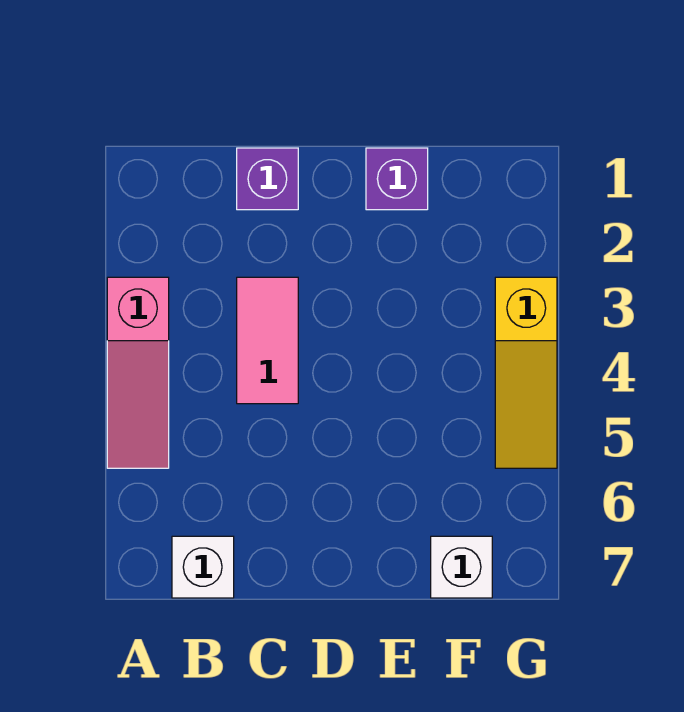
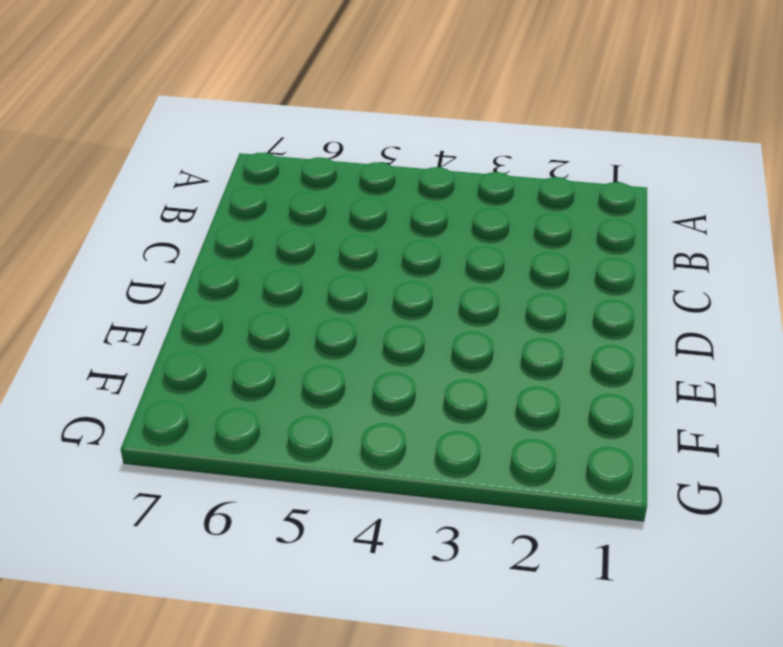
none -> pink 1x3 slope [107,277,169,468]
none -> white 1x1 brick [172,536,234,598]

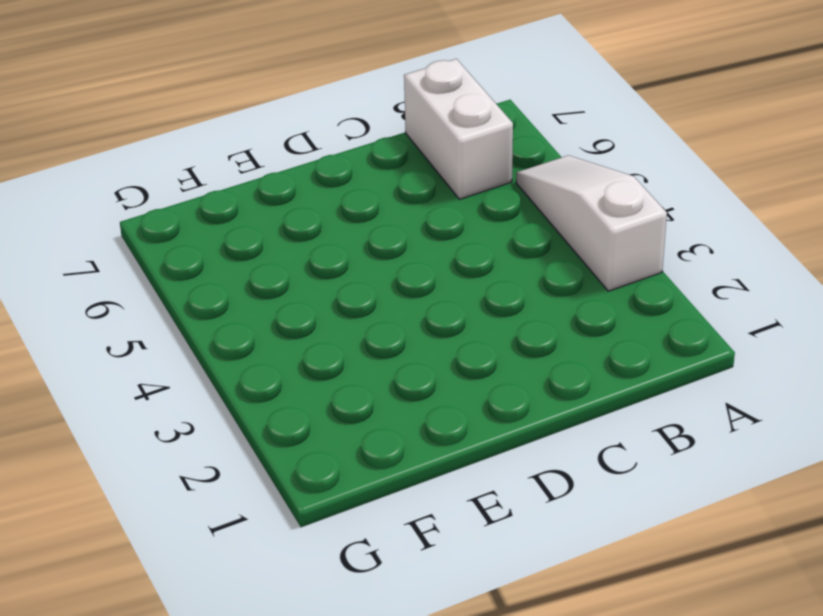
white 1x3 slope [516,155,667,291] -> pink 1x3 slope [107,277,169,468]
white 1x2 brick [404,59,513,199] -> white 1x1 brick [172,536,234,598]
none -> purple 1x1 brick [237,148,298,210]
none -> pink 1x2 tile [237,277,298,404]

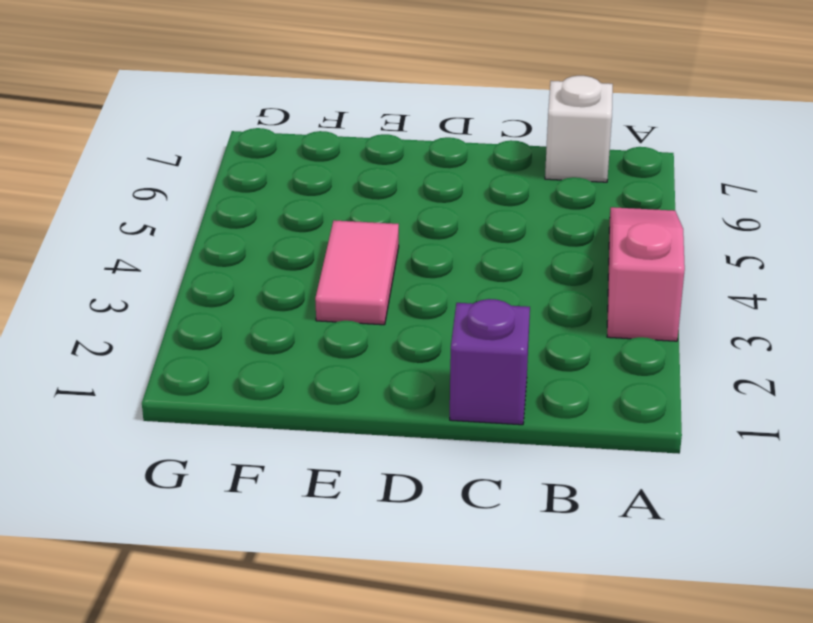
pink 1x2 tile [315,220,399,325] -> pink 1x2 tile moved to [237,277,298,404]
none -> purple 1x1 brick [366,148,428,210]
none -> white 1x1 brick [431,536,492,598]

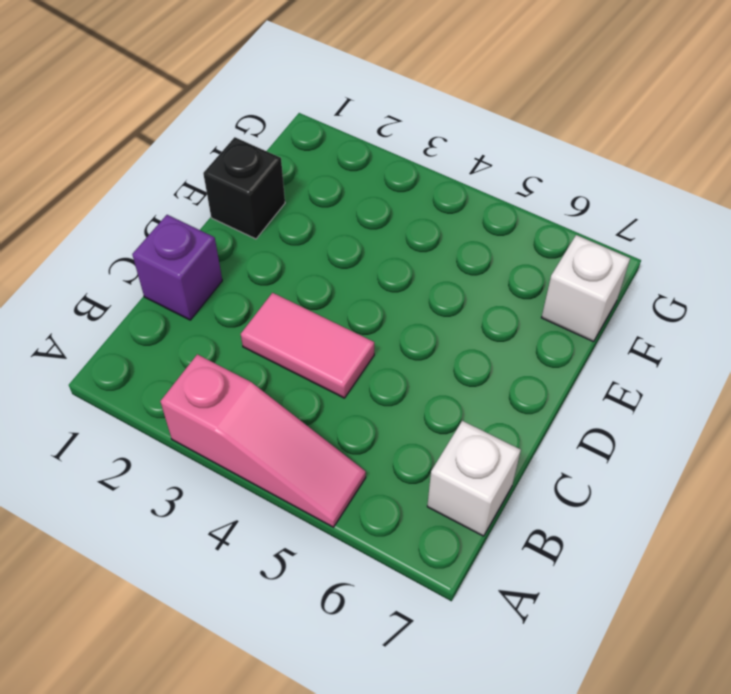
black 1x1 brick [203,137,285,239] -> purple 1x1 brick [366,148,428,210]
none -> yellow 1x3 slope [495,277,557,468]

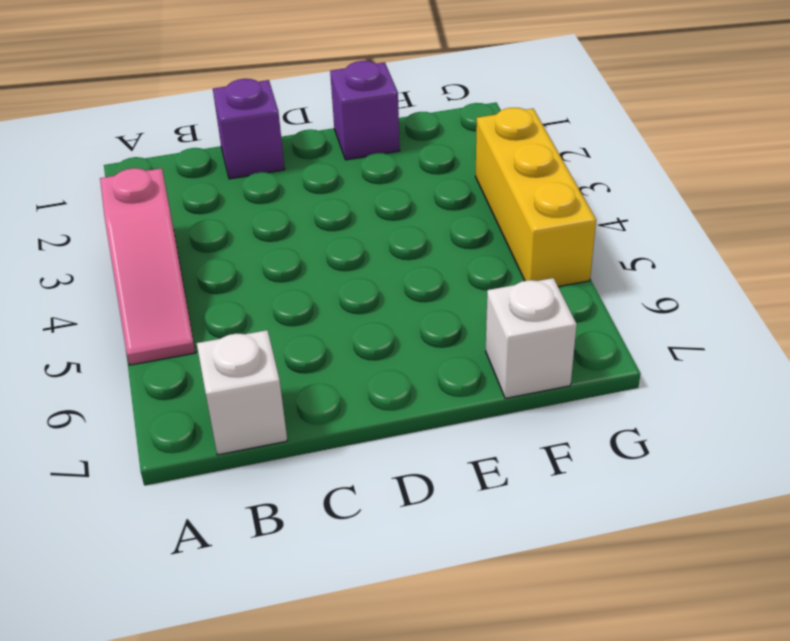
yellow 1x3 brick [476,108,596,287] -> yellow 1x3 slope [495,277,557,468]
none -> pink 1x2 tile [237,277,298,404]

